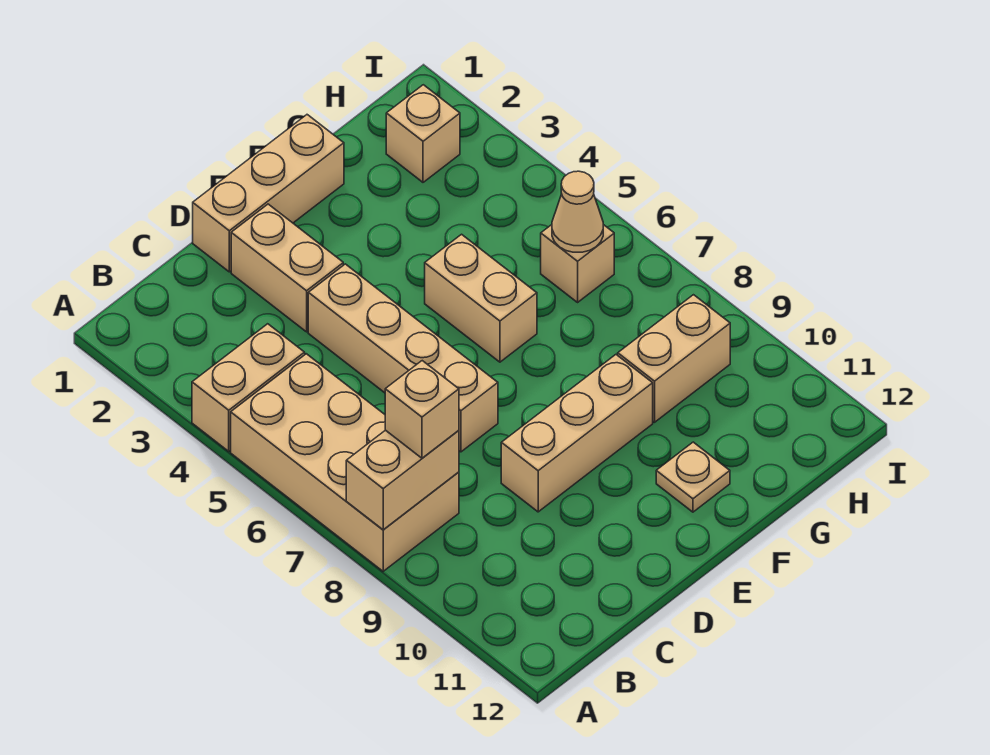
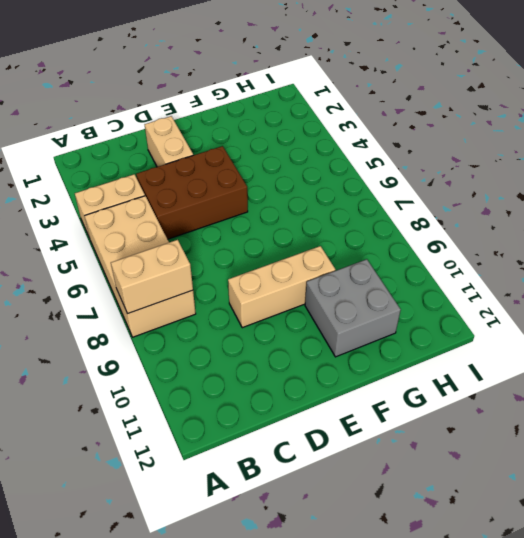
brown 2x3 brick [136,146,248,239] -> tan 1x4 brick [308,264,498,452]
grey 2x2 brick [305,259,401,357] -> tan 1x1 plate [656,442,730,512]
none -> tan 1x3 brick [193,115,344,272]
none -> tan 1x2 brick [425,234,537,362]
none -> tan 1x2 brick [618,295,730,422]

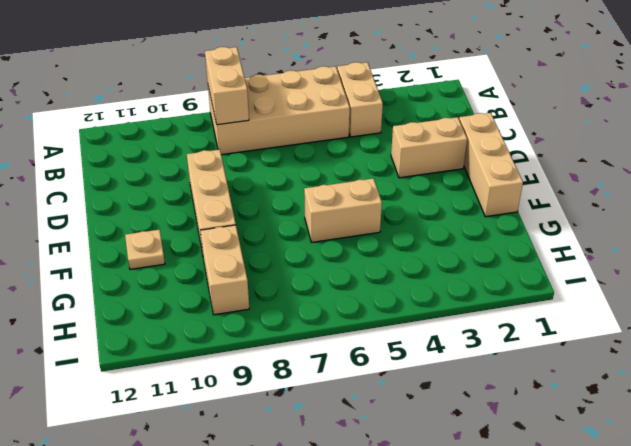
none -> tan 1x4 brick [308,264,498,452]
none -> tan 1x1 brick [386,85,460,182]
none -> tan 1x1 brick [541,225,614,302]

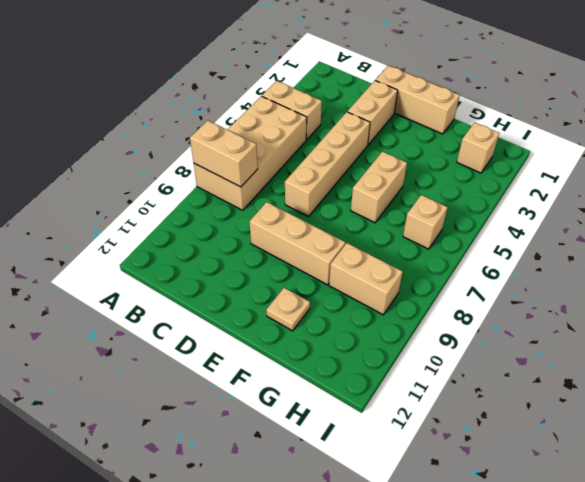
none -> tan 1x1 cone [552,171,603,252]
none -> tan 1x1 brick [385,361,459,458]

